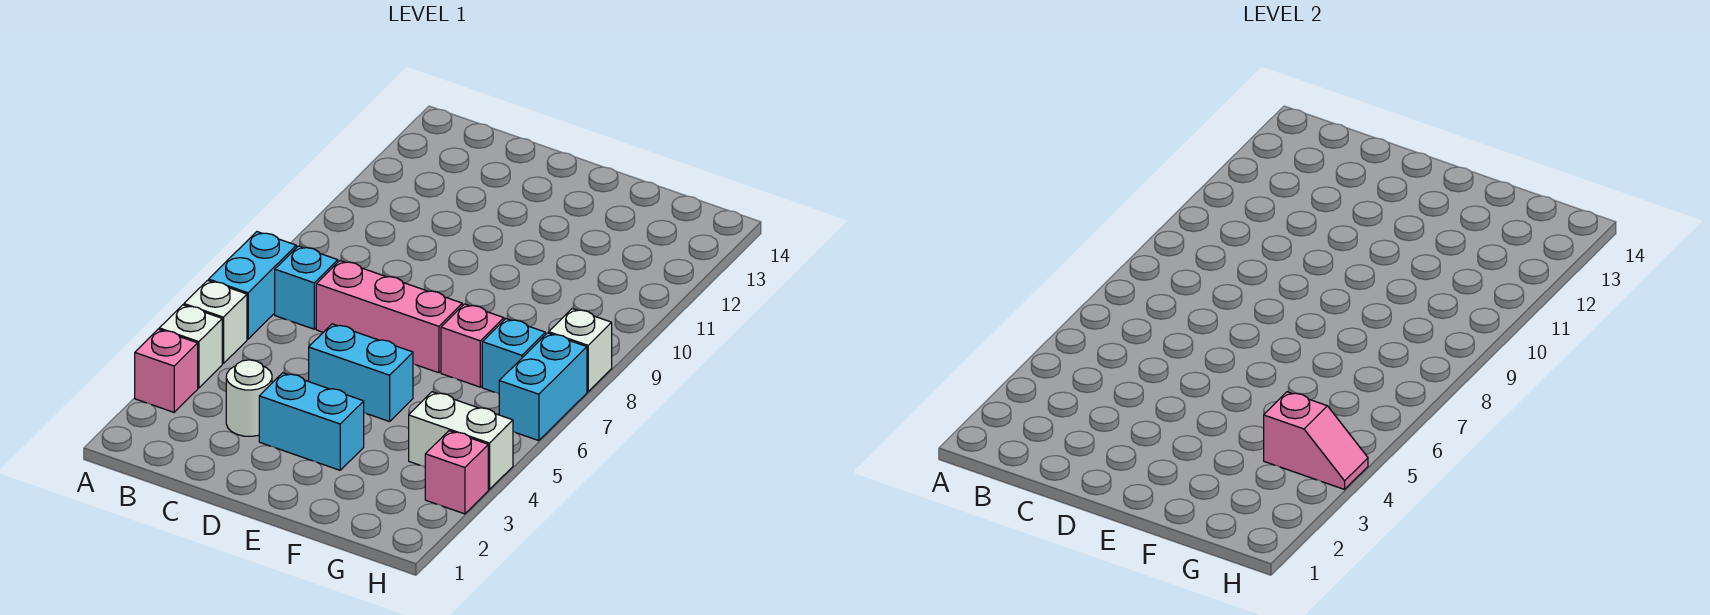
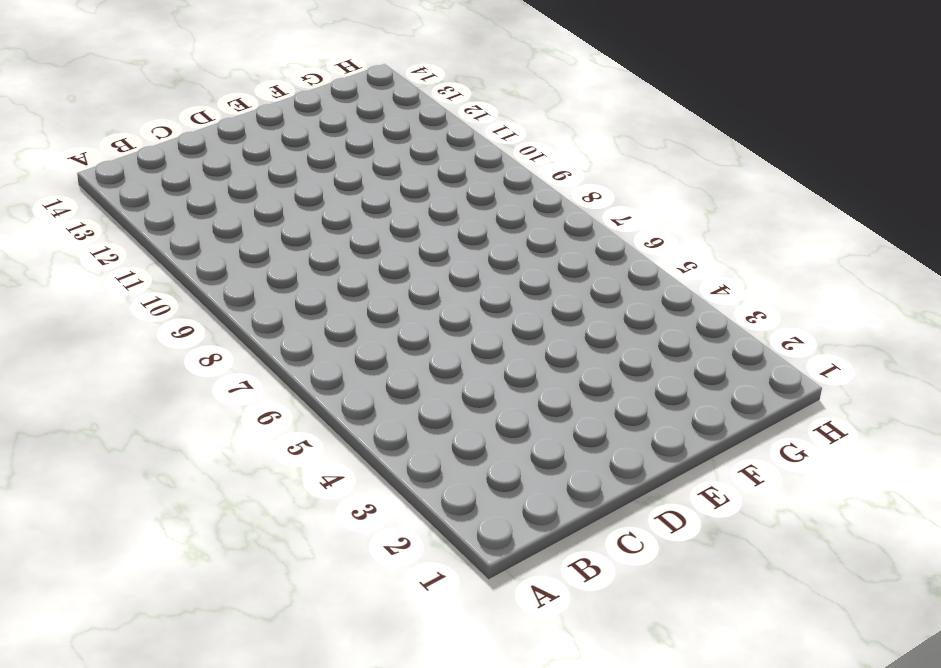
none -> pink 1x1 brick [135,329,198,412]
none -> white 1x1 brick [159,305,222,388]
none -> white 1x1 brick [184,280,247,364]

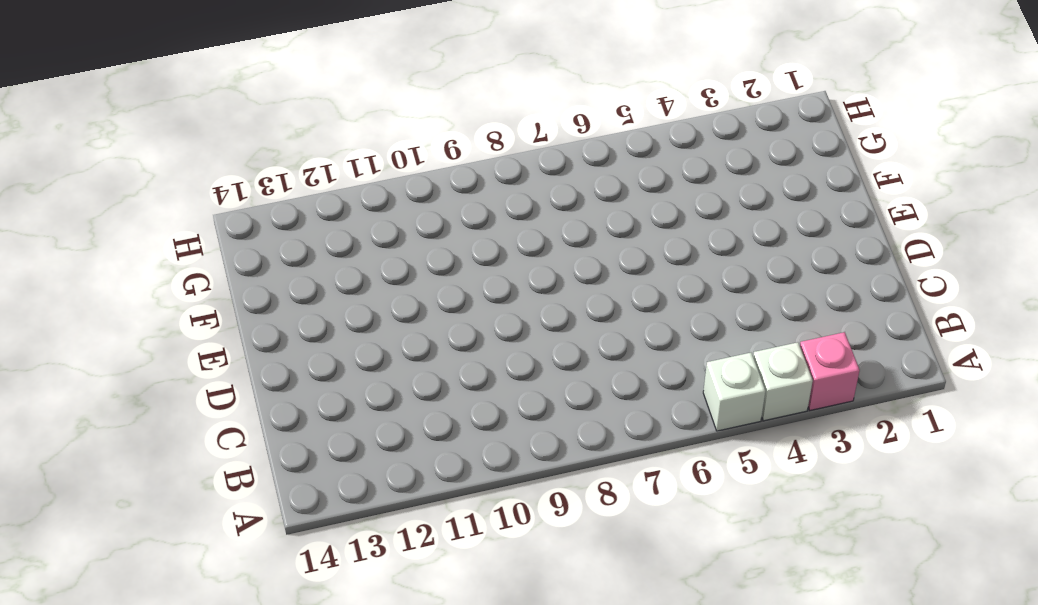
none -> cyan 1x2 brick [209,232,296,339]
none -> cyan 1x1 brick [275,246,338,329]
none -> white 1x1 round brick [226,360,272,436]

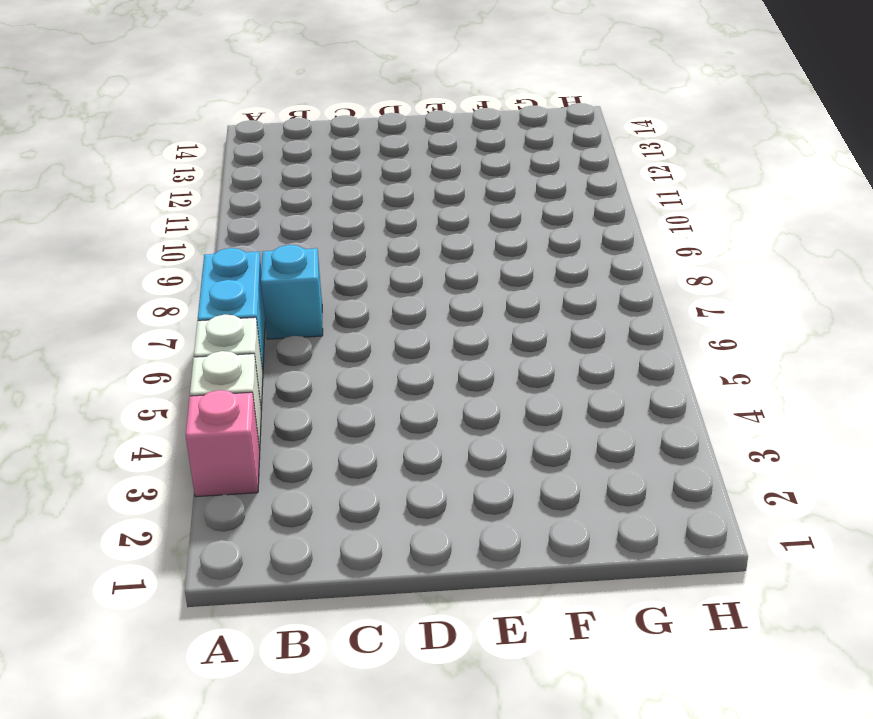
none -> white 1x1 round brick [226,360,272,436]
none -> pink 1x3 brick [316,261,462,373]
none -> cyan 1x2 brick [259,373,364,470]

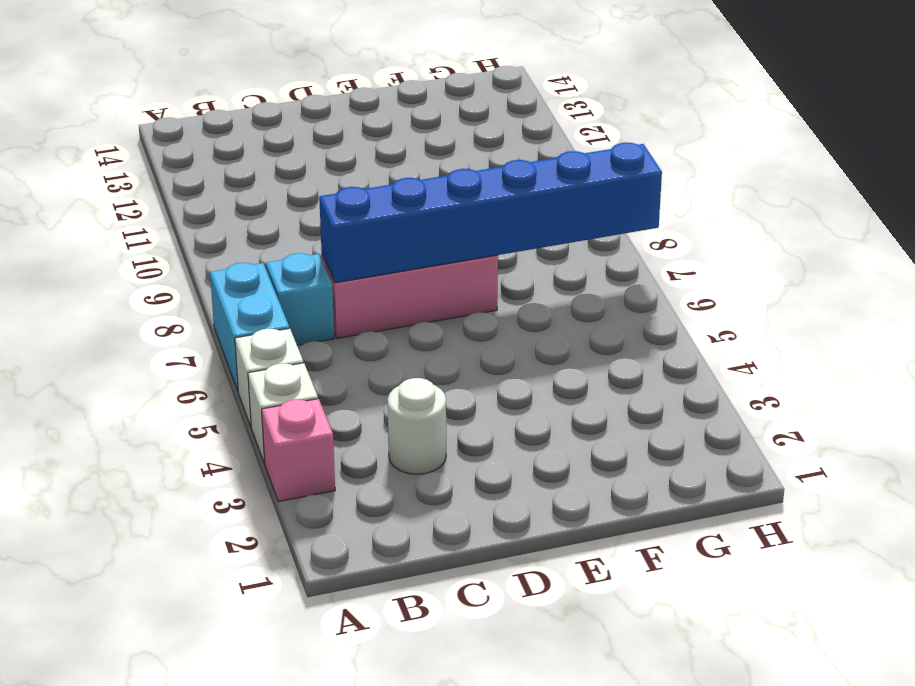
blue 1x6 brick [319,143,662,283] -> none
none -> cyan 1x2 brick [259,373,364,470]
none -> cyan 1x2 brick [309,324,413,422]
none -> pink 1x1 brick [441,304,504,387]

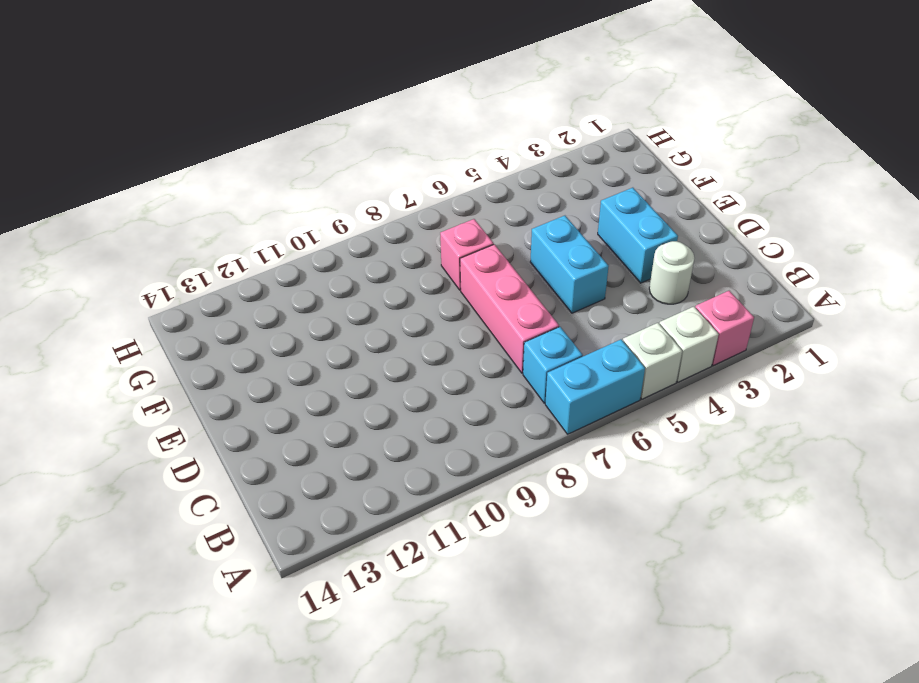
none -> white 1x2 brick [409,392,513,489]
none -> cyan 1x1 brick [482,319,545,394]
none -> pink 1x1 brick [425,431,488,514]

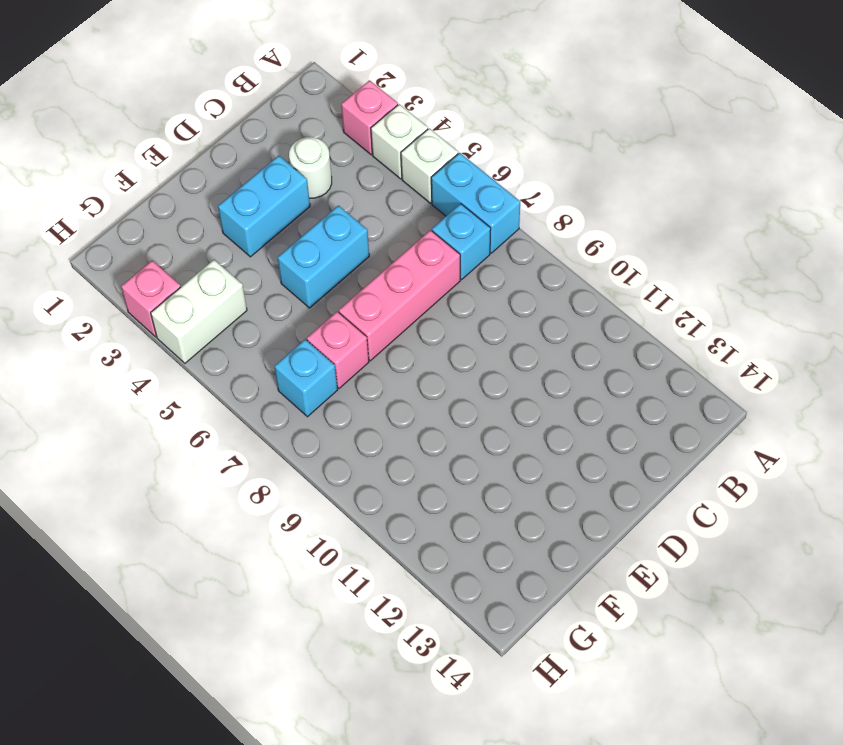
none -> cyan 1x2 brick [499,333,587,441]
none -> white 1x1 brick [549,309,612,392]
none -> pink 1x2 slope [1264,392,1368,489]

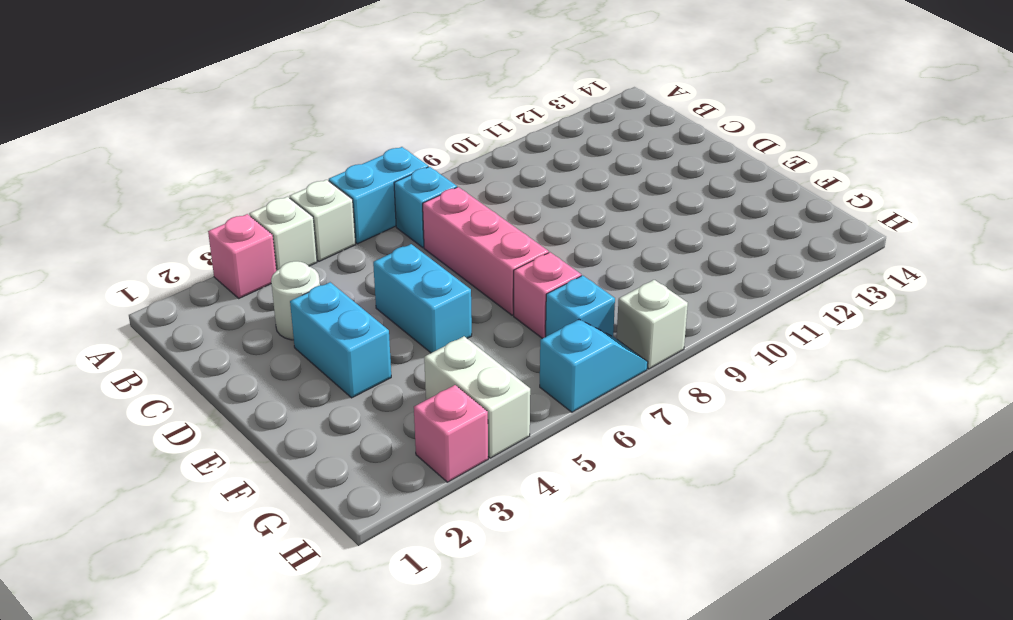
cyan 1x2 slope [540,319,648,412] -> cyan 1x2 brick [499,333,587,441]
none -> pink 1x2 slope [1264,392,1368,489]

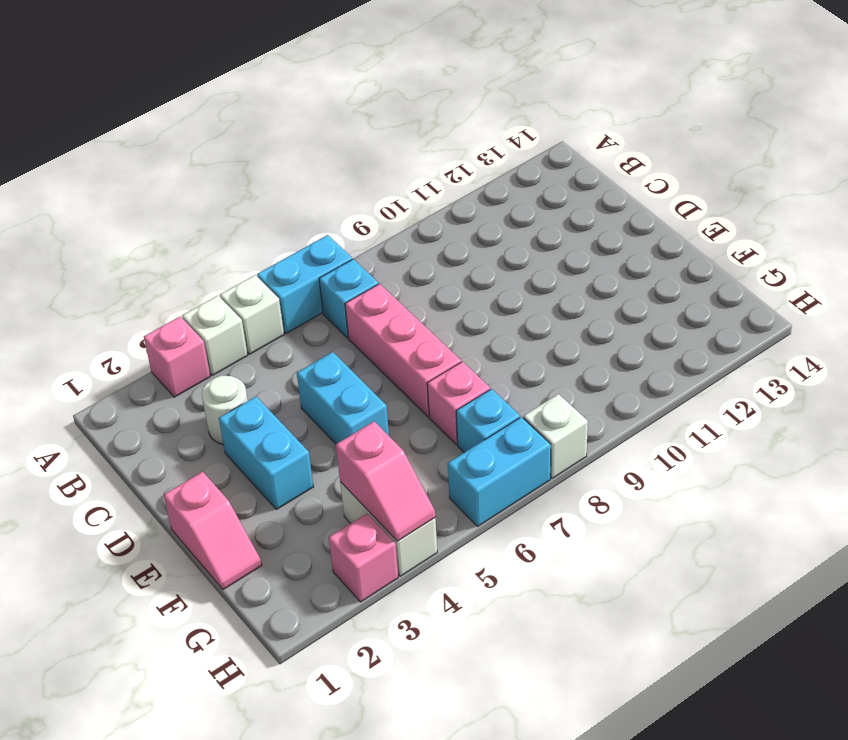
pink 1x2 slope [164,472,262,589] -> none

